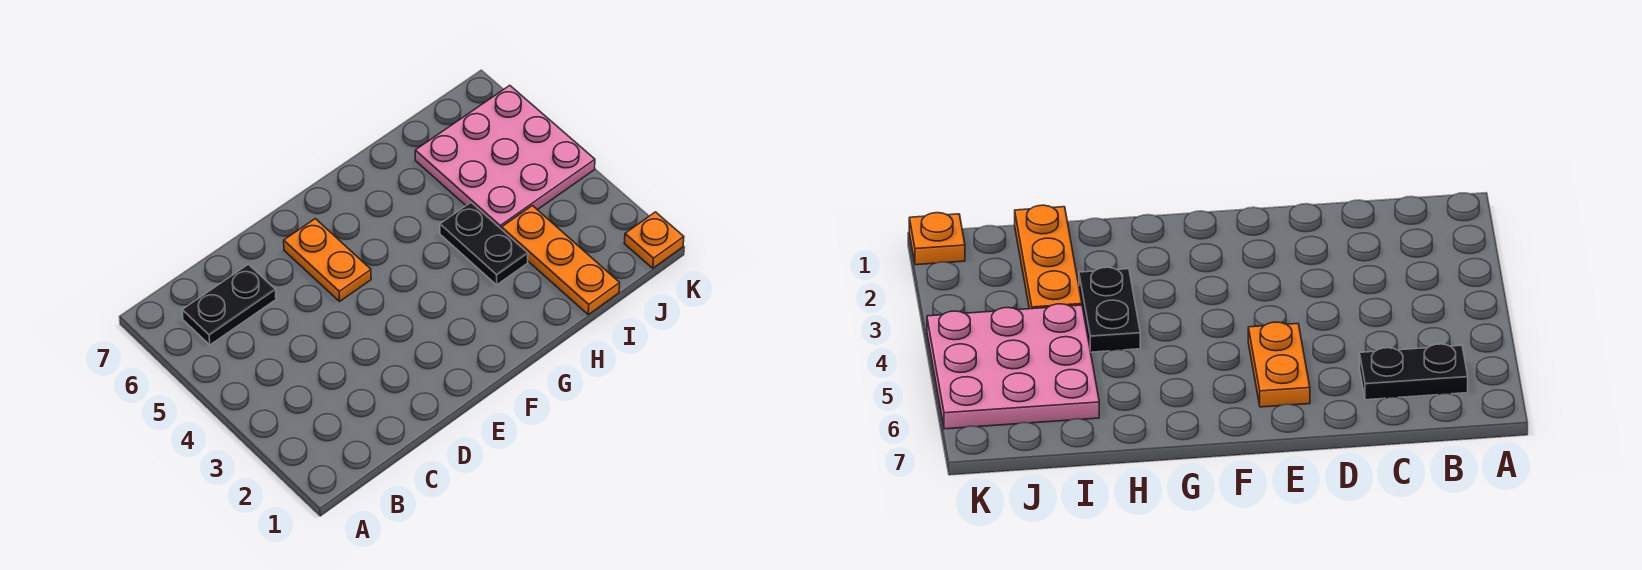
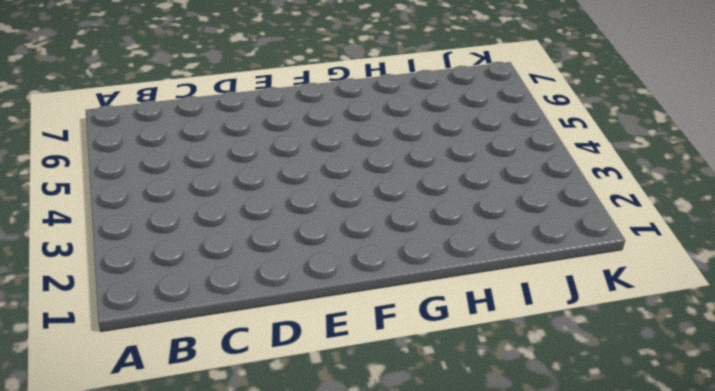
none -> black 1x2 plate [182,264,276,345]
none -> orange 1x2 plate [284,219,371,301]

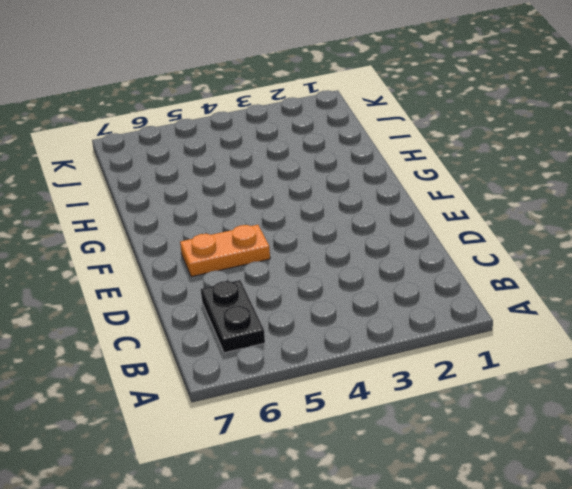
none -> black 1x2 plate [440,203,528,285]
none -> orange 1x3 plate [502,206,620,315]

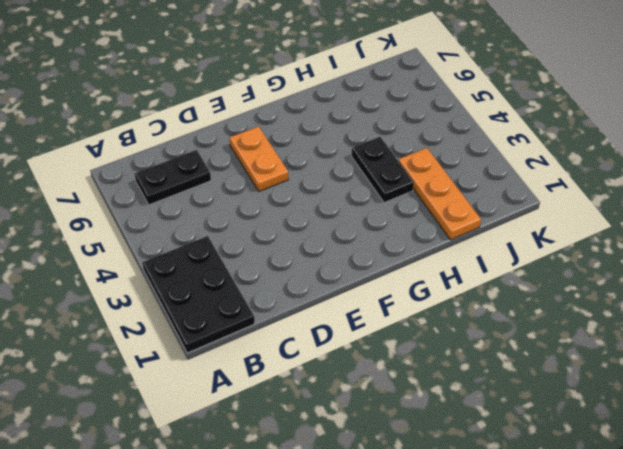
black 2x3 plate [142,236,255,353] -> none
none -> pink 3x3 plate [415,85,595,229]
none -> orange 1x1 plate [624,212,684,268]

